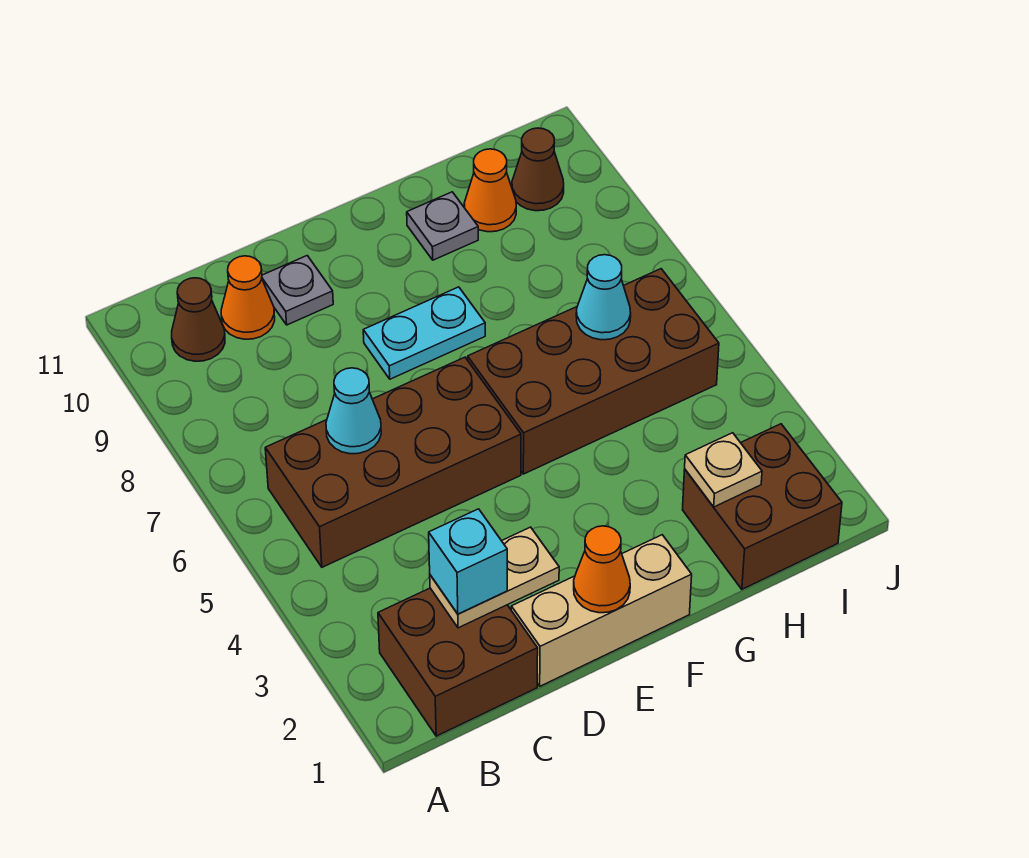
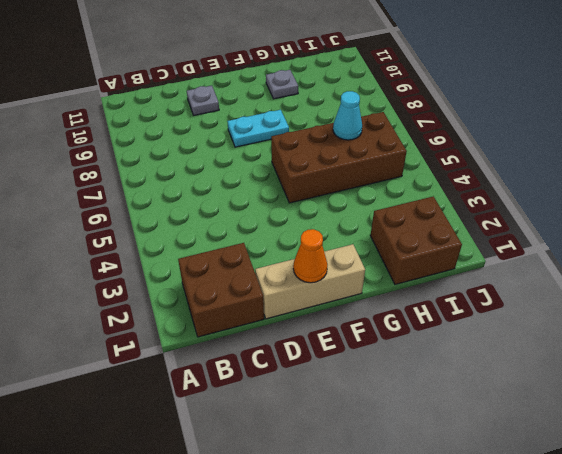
none -> brown 2x4 brick [265,357,521,567]
none -> brown 1x1 cone [172,278,225,361]
none -> orange 1x1 cone [221,256,275,339]

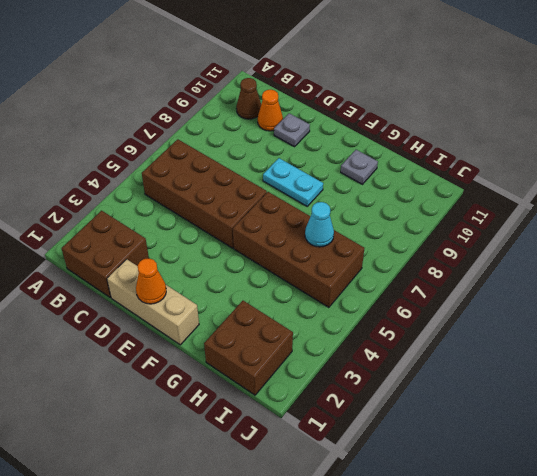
none -> orange 1x1 cone [464,149,516,232]
none -> brown 1x1 cone [512,128,564,211]
none -> tan 1x2 plate [430,527,559,628]

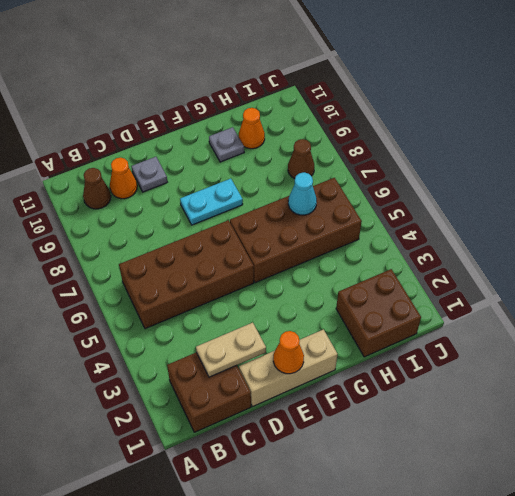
brown 1x1 cone [288,139,314,179] -> brown 1x1 cone moved to [512,128,564,211]
none -> cyan 1x1 cone [326,368,381,454]
none -> tan 1x1 plate [685,433,762,507]
none -> cyan 1x1 brick [429,509,507,614]

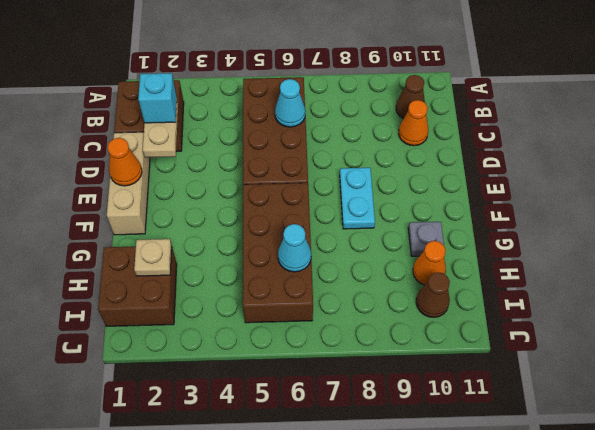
none -> grey 1x1 plate [262,256,333,325]

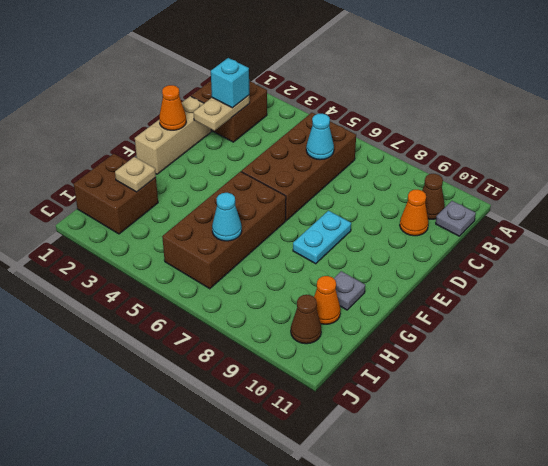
grey 1x1 plate [436,201,476,236] -> grey 1x1 plate moved to [262,256,333,325]

